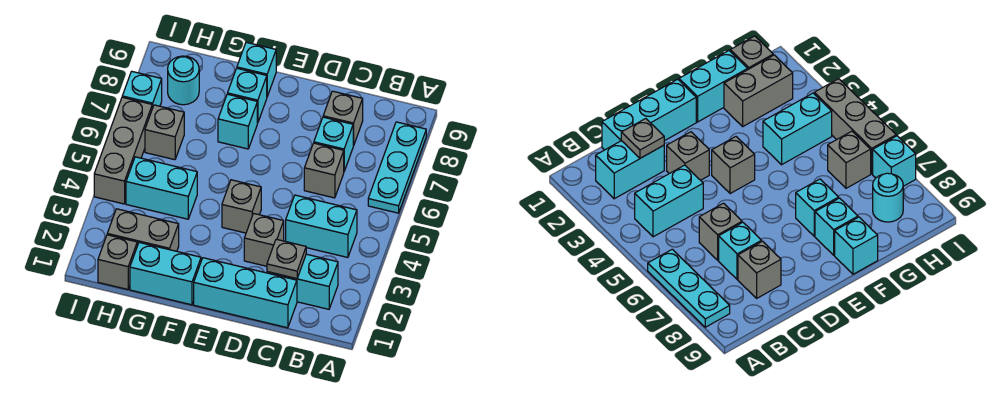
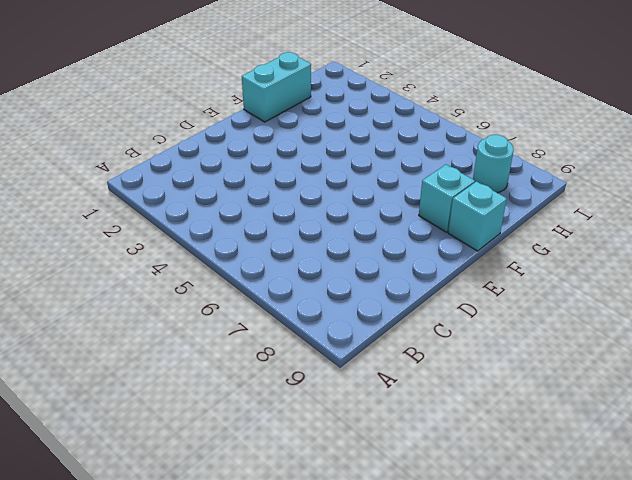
none -> cyan 1x3 plate [368,122,426,213]
none -> cyan 1x2 brick [267,254,338,309]
none -> cyan 1x2 brick [286,195,357,257]

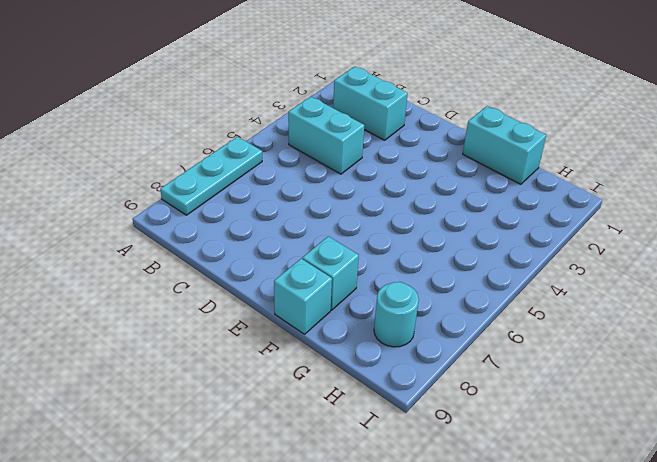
none -> cyan 1x3 brick [194,258,297,328]
none -> grey 1x1 brick [304,143,344,198]
none -> cyan 1x1 brick [314,117,353,171]

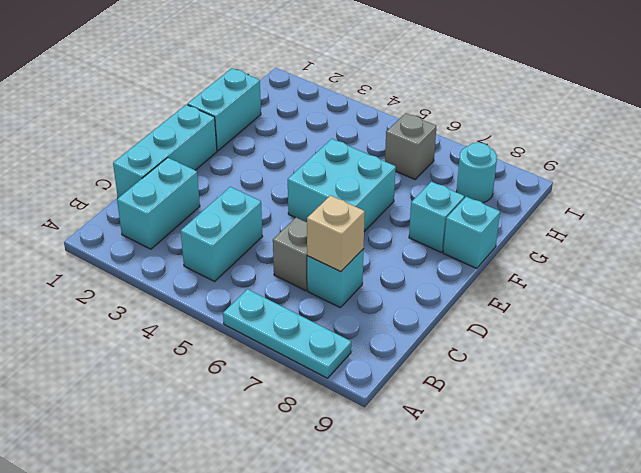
tan 1x1 brick [307,196,365,272] -> none
cyan 2x2 brick [288,139,396,231] -> none
none -> grey 1x1 brick [323,91,363,146]
none -> grey 1x1 brick [244,213,284,266]
none -> grey 1x1 brick [222,180,261,233]

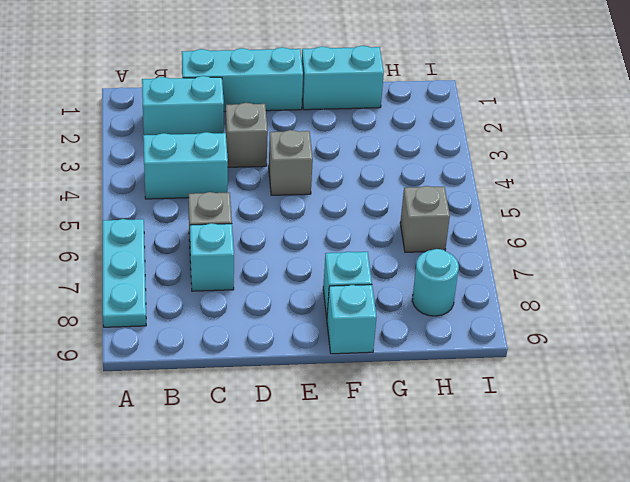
none -> grey 1x1 brick [323,91,363,146]
none -> cyan 1x1 brick [218,94,257,149]
none -> grey 1x2 brick [107,209,179,251]

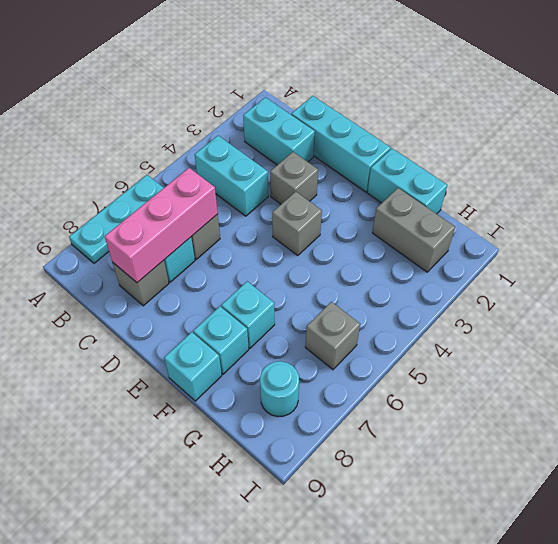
pink 1x3 brick [105,168,218,283] -> none
none -> cyan 1x2 brick [126,157,197,219]
none -> grey 1x1 brick [98,235,137,289]
none -> grey 1x3 brick [94,97,152,204]

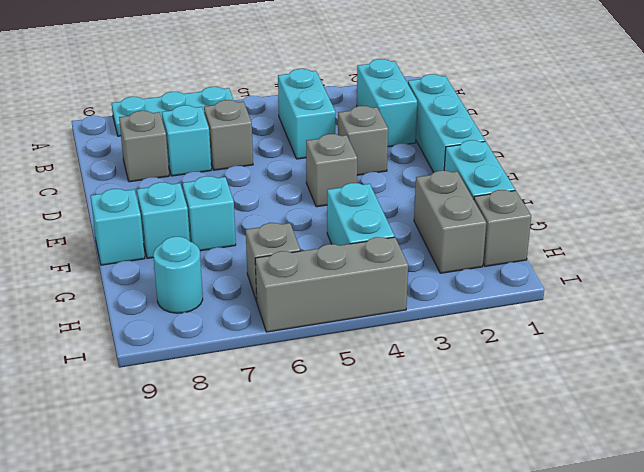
none -> cyan 1x1 brick [122,71,162,108]
none -> grey 1x1 plate [267,239,306,279]

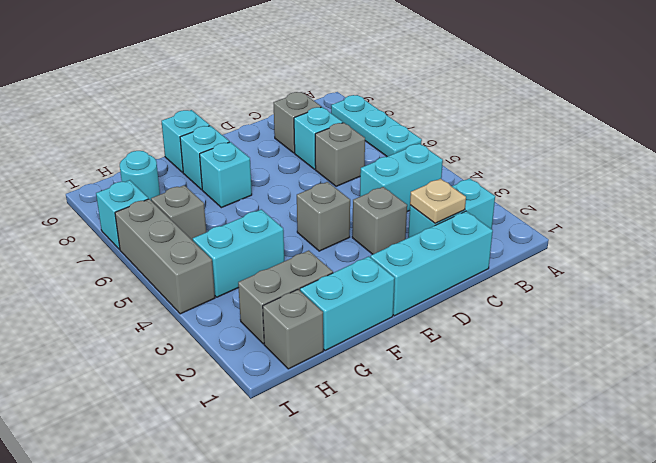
tan 1x1 plate [410,179,466,223] -> grey 1x1 plate [267,239,306,279]

